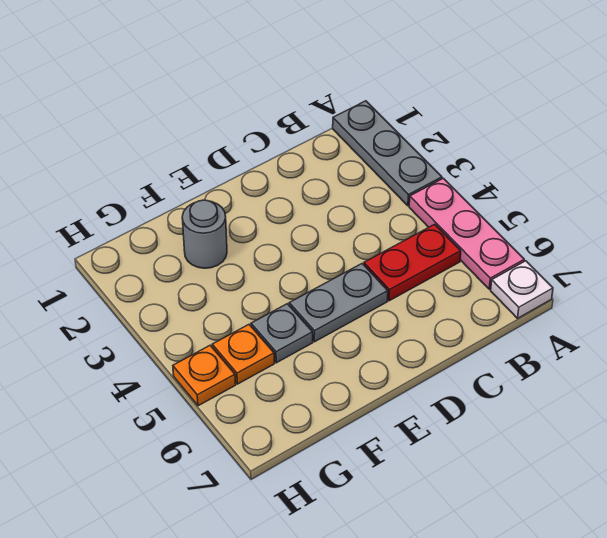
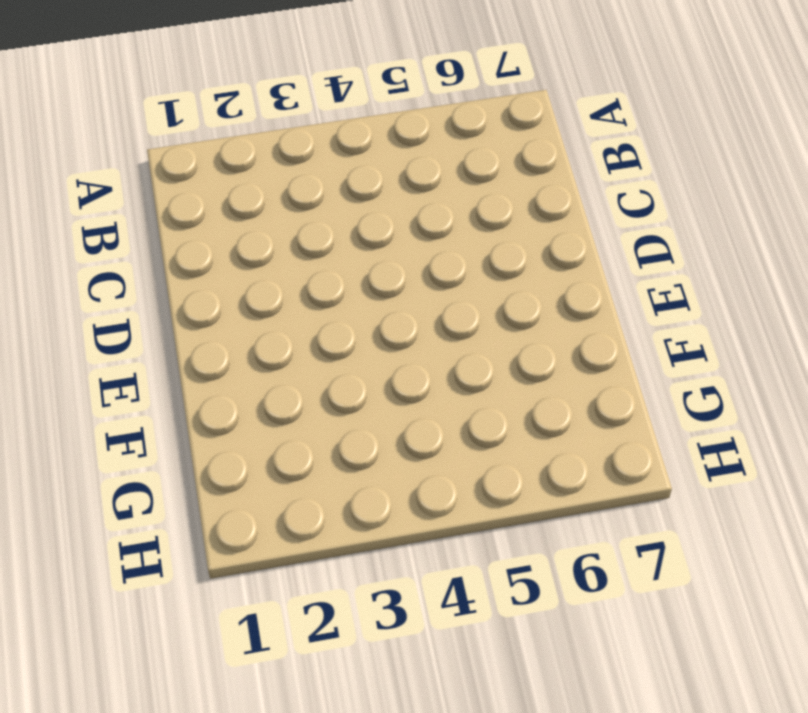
none -> grey 1x3 plate [333,101,442,206]
none -> pink 1x3 plate [409,178,524,289]

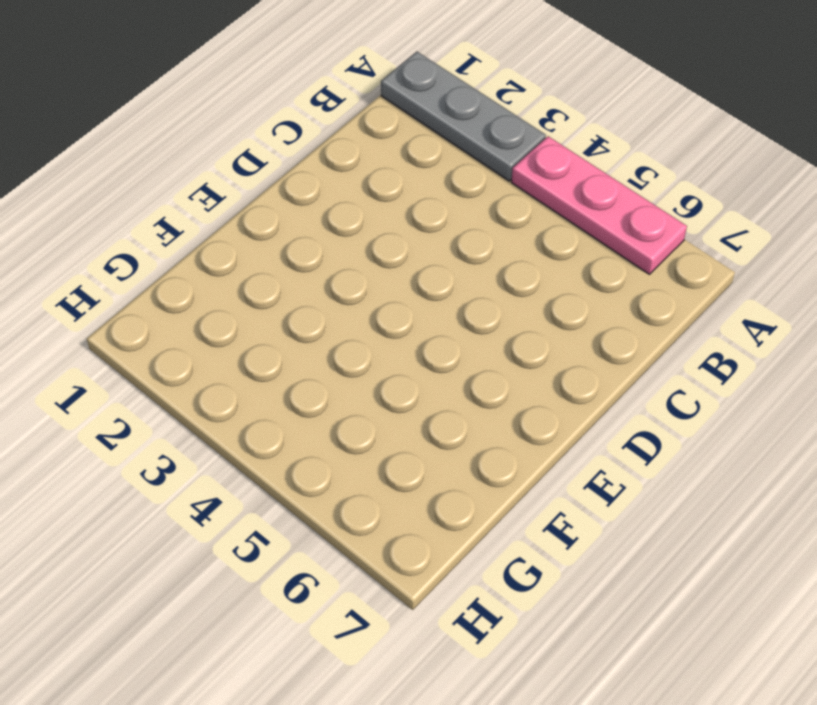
none -> white 1x1 plate [491,261,553,318]
none -> red 1x2 plate [364,224,461,301]

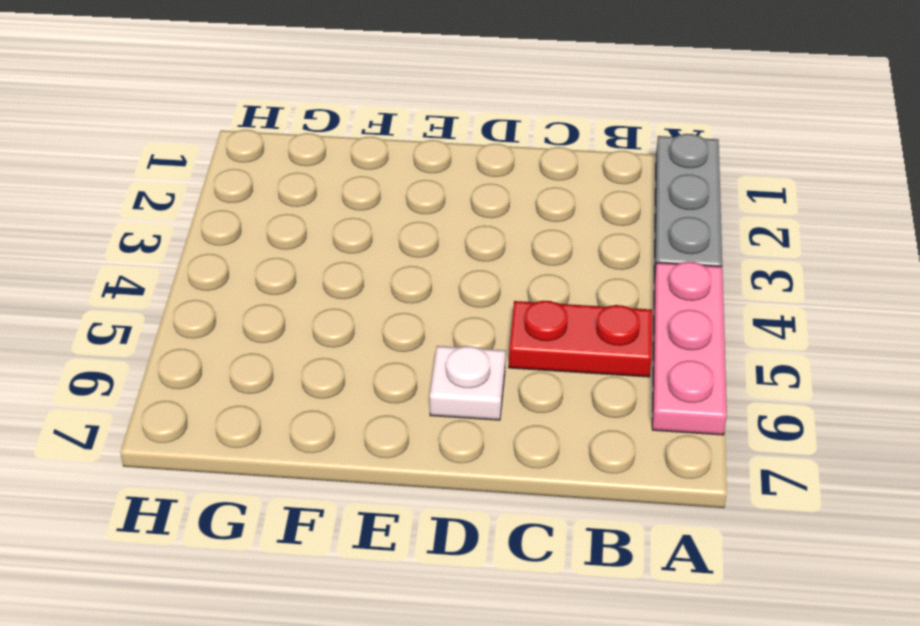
white 1x1 plate [430,346,506,420] -> white 1x1 plate moved to [491,261,553,318]
none -> grey 1x2 plate [289,264,388,342]
none -> grey 1x1 round brick [182,200,227,268]

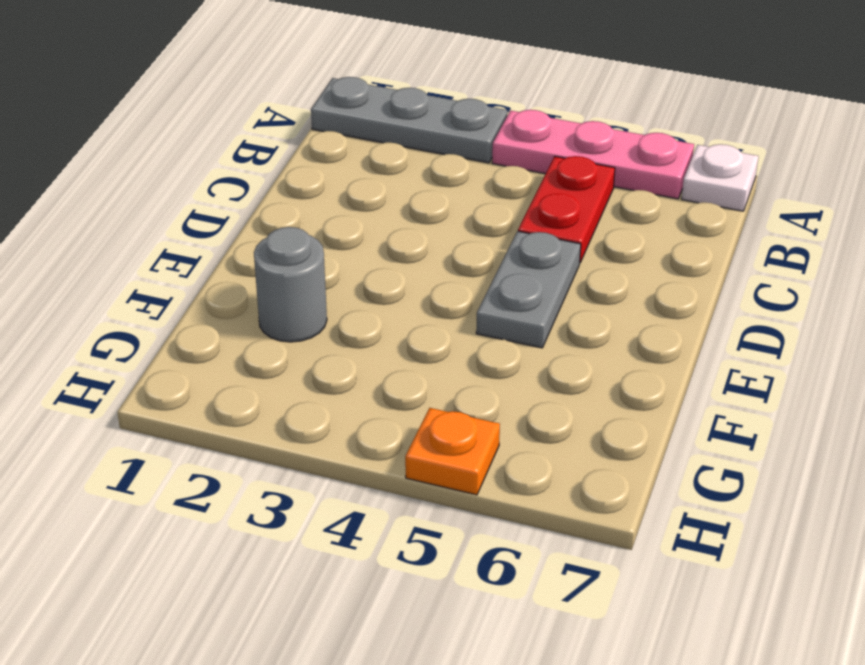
none -> grey 1x1 plate [251,304,313,363]
none -> orange 1x1 plate [212,325,274,384]

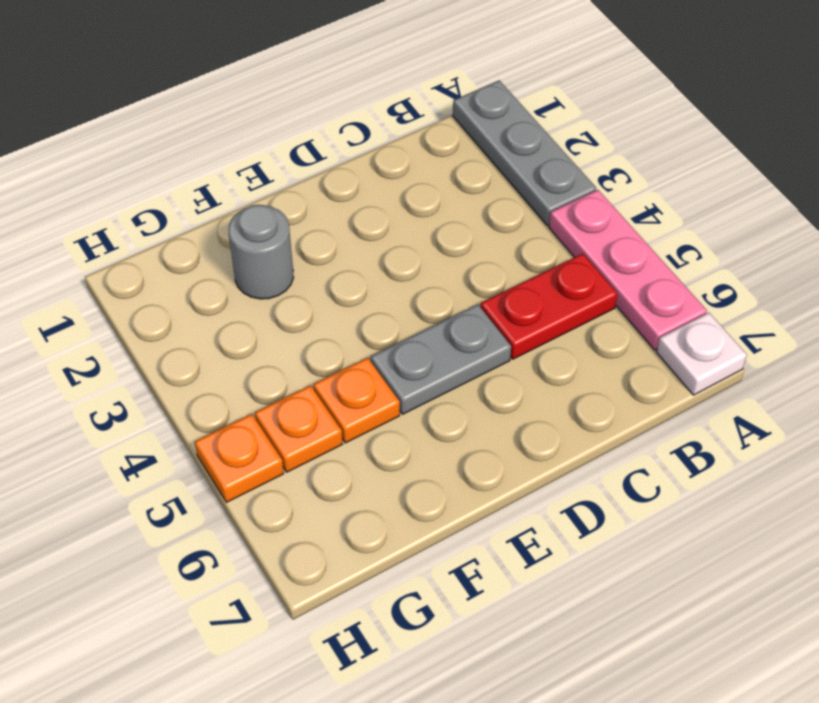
orange 1x1 plate [313,358,400,443] -> grey 1x1 plate [251,304,313,363]

